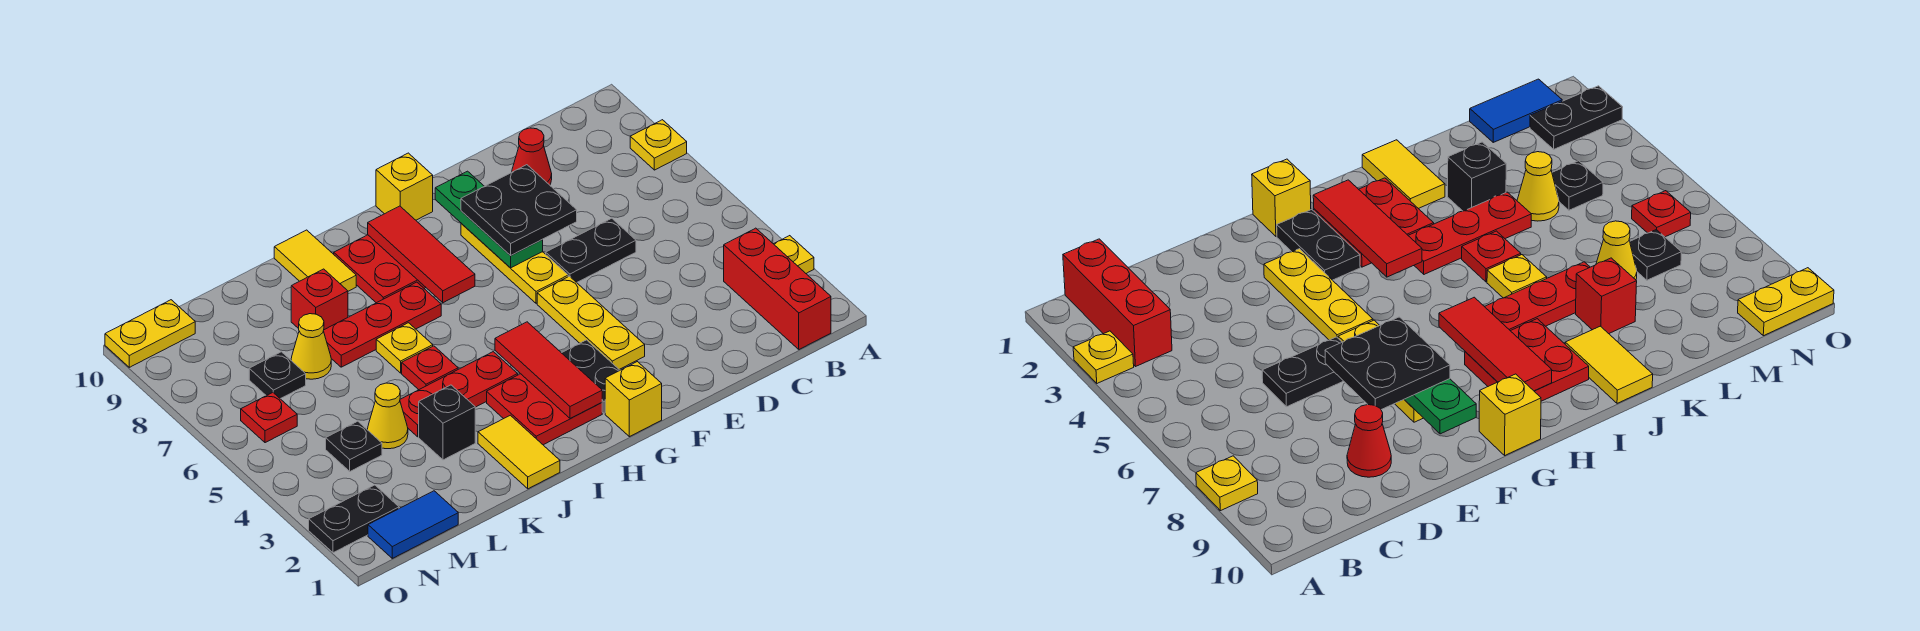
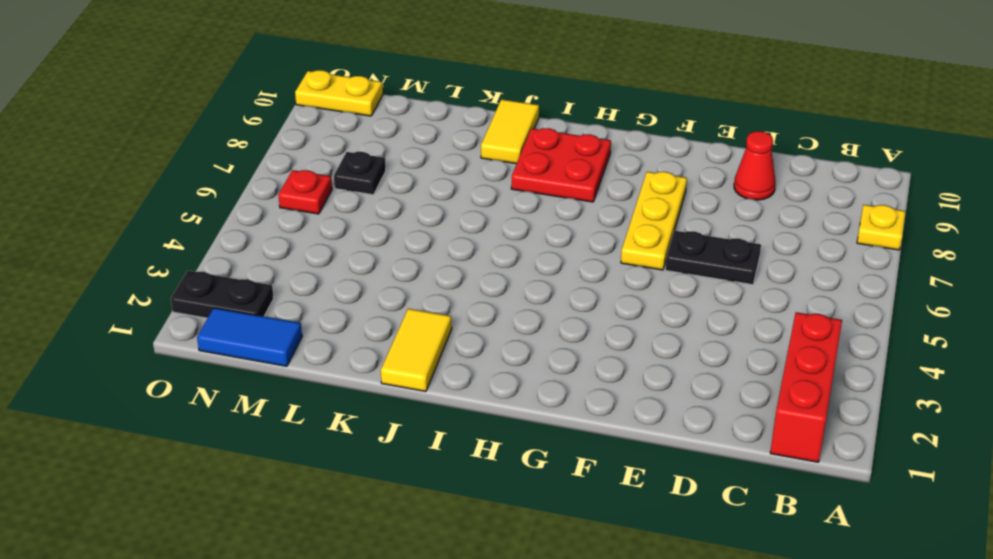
none -> yellow 1x1 plate [774,236,814,273]
none -> yellow 1x3 plate [537,276,645,369]
none -> yellow 1x1 brick [605,362,662,437]
none -> black 1x2 plate [562,340,620,413]

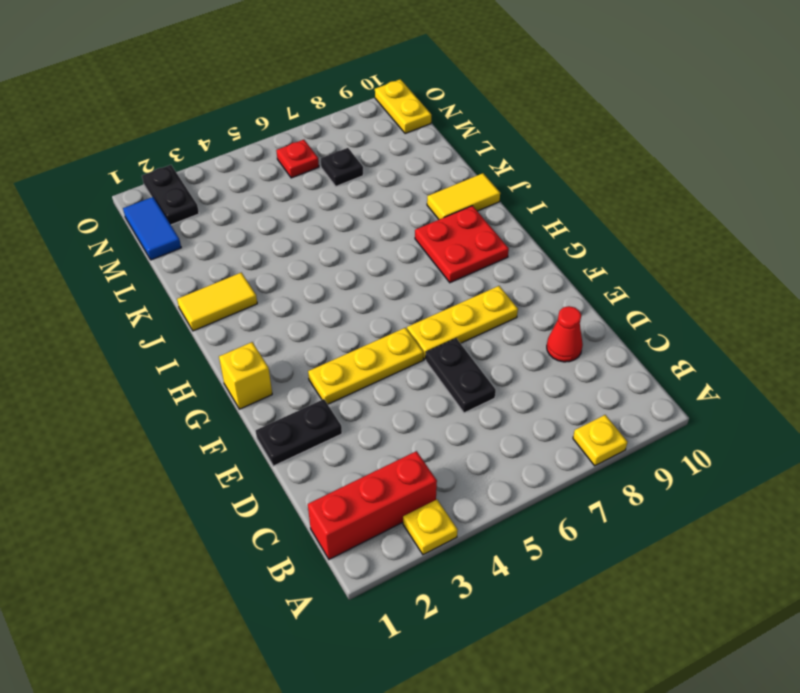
black 1x2 plate [256,399,342,466] -> black 1x2 plate moved to [562,340,620,413]
none -> yellow 1x1 brick [376,153,433,220]
none -> red 2x2 plate [487,374,602,445]
none -> red 1x3 plate [400,352,518,437]
none -> red 1x3 plate [323,282,441,367]

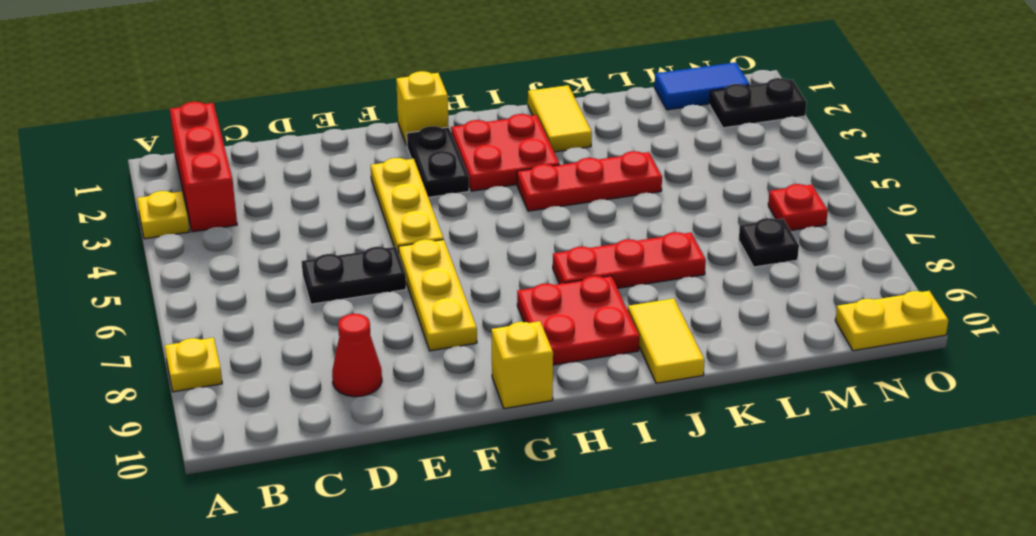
none -> red 1x1 plate [402,346,458,390]
none -> yellow 1x1 plate [376,323,433,373]
none -> black 1x1 brick [419,385,475,460]
none -> red 1x1 brick [291,269,348,330]

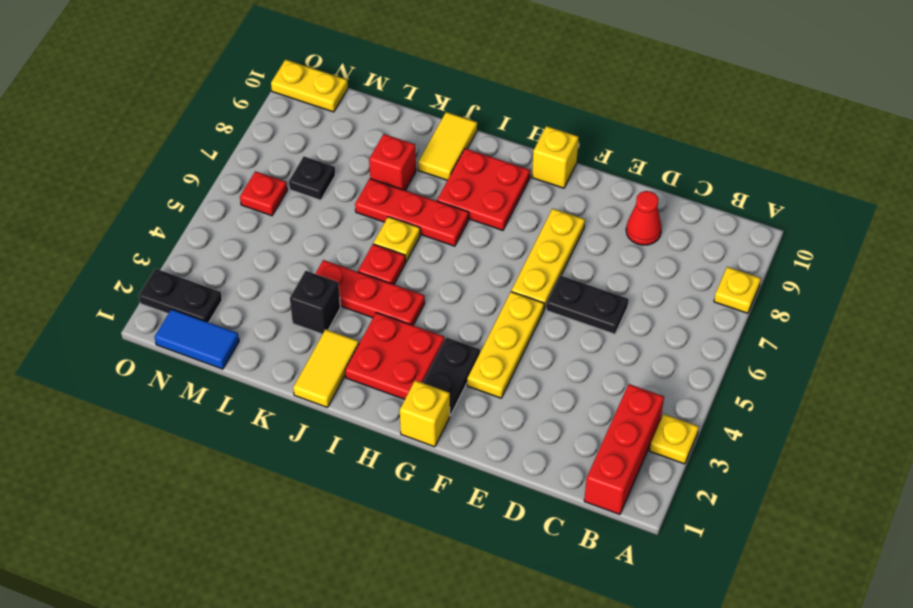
none -> yellow 1x1 cone [368,383,408,449]
none -> yellow 1x1 cone [291,314,331,379]
none -> black 1x1 plate [326,421,382,471]
none -> green 1x3 plate [435,171,543,268]

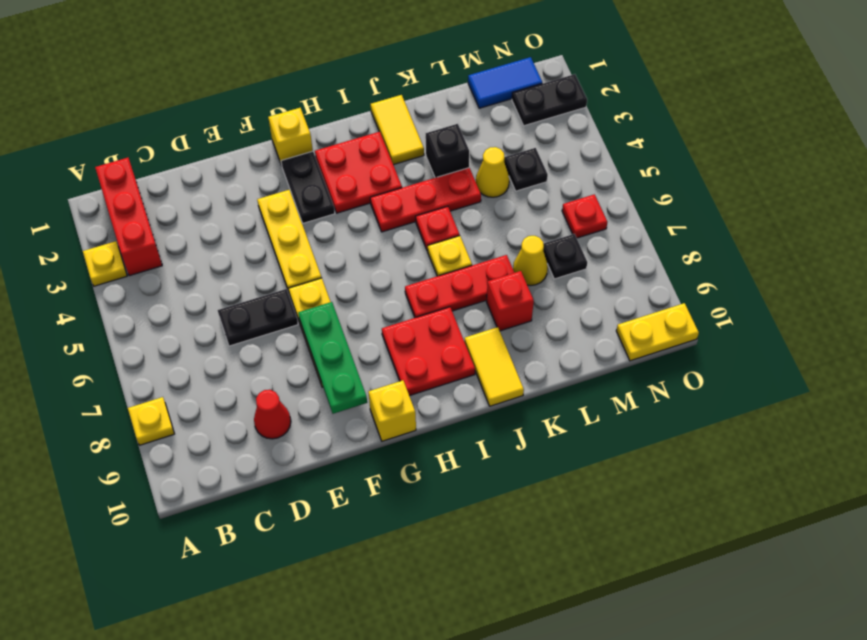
none -> red 1x3 tile [495,322,602,418]
none -> red 1x3 tile [368,206,475,303]
none -> black 2x2 plate [461,165,577,256]

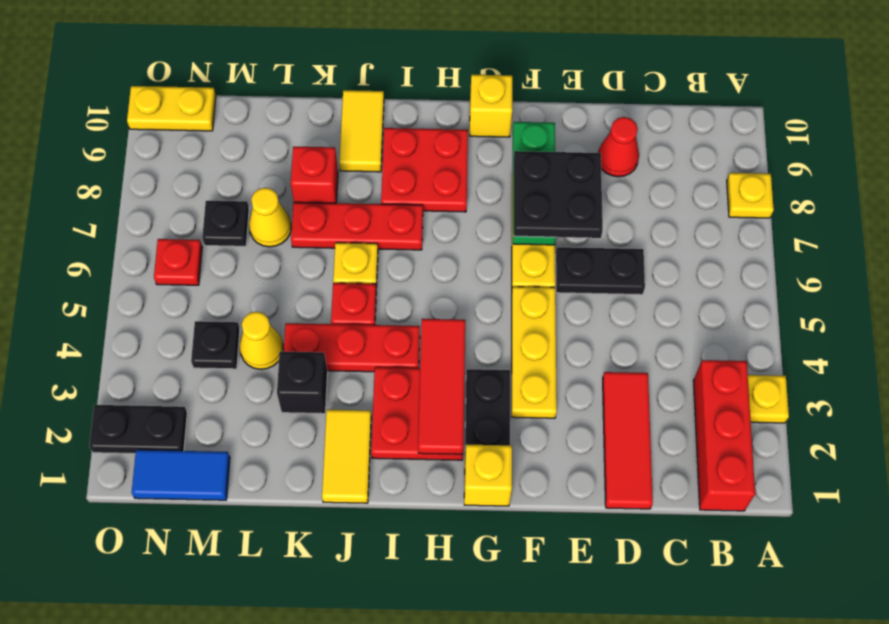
red 1x3 tile [603,372,653,509] -> red 1x3 tile moved to [368,206,475,303]

